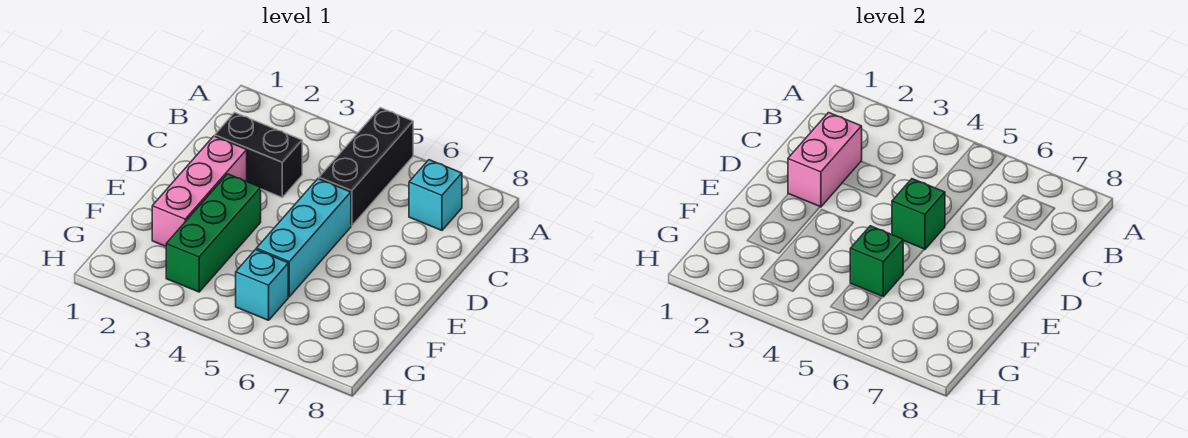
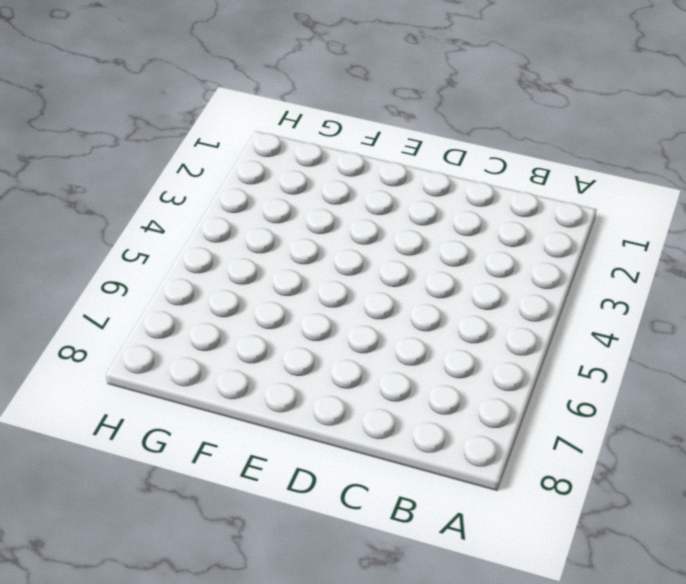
none -> black 1x3 brick [319,108,413,226]
none -> cyan 1x1 brick [409,160,462,230]

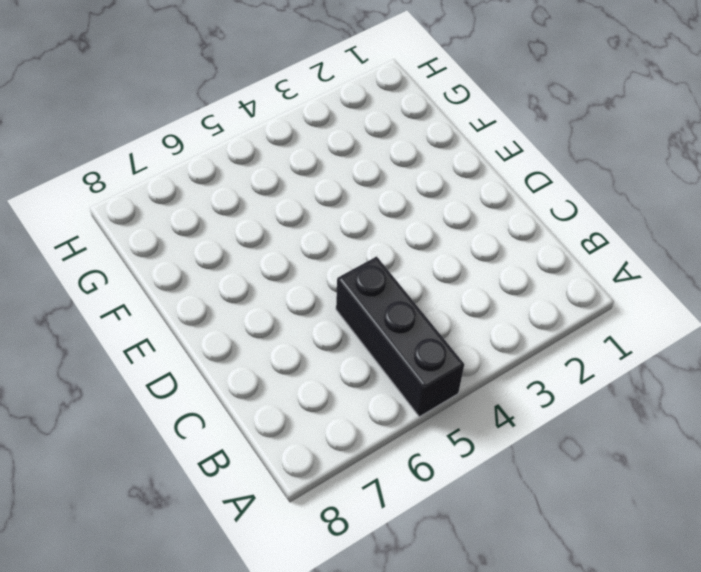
none -> cyan 1x1 brick [409,160,462,230]
none -> black 1x2 brick [215,113,302,197]

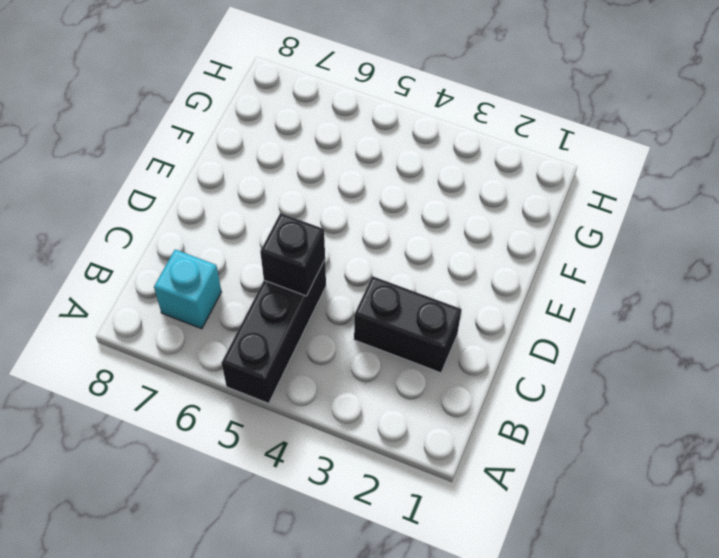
black 1x1 brick [260,213,325,296] -> none
none -> pink 1x3 brick [152,136,247,246]
none -> cyan 1x3 brick [256,179,351,297]

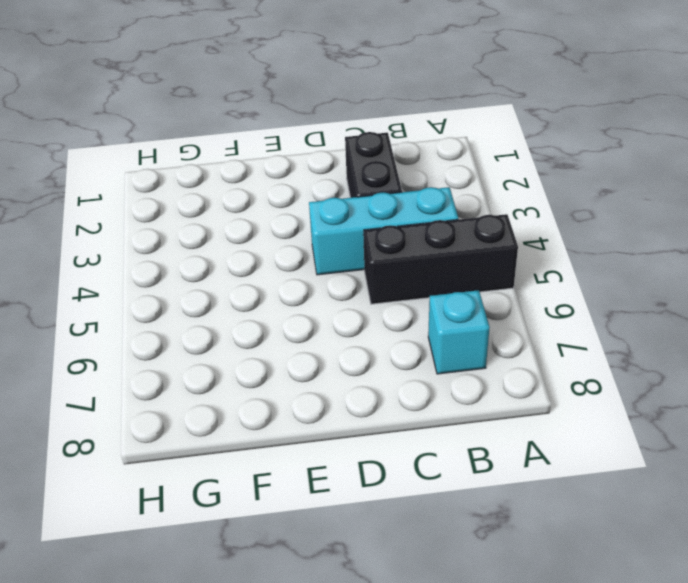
cyan 1x3 brick [309,187,458,275] -> cyan 1x3 brick moved to [256,179,351,297]
none -> pink 1x3 brick [152,136,247,246]
none -> green 1x3 brick [166,174,261,292]

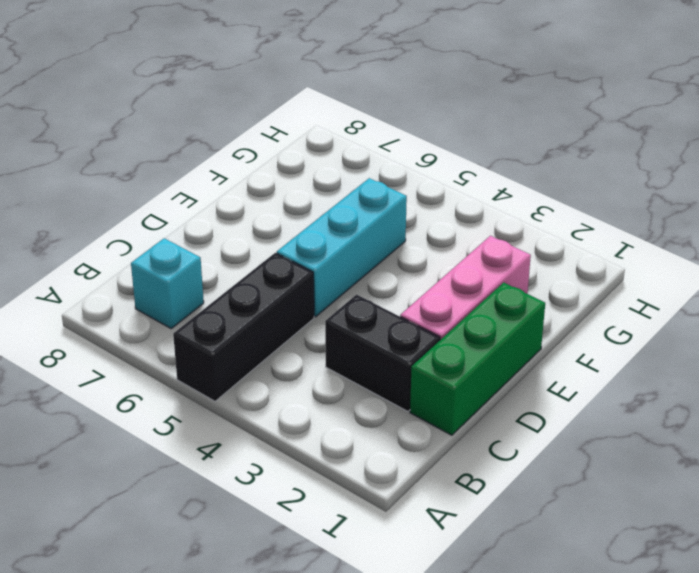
green 1x3 brick [410,282,545,435] -> green 1x3 brick moved to [166,174,261,292]
none -> cyan 1x1 brick [236,250,288,320]
none -> pink 1x2 brick [788,113,862,207]

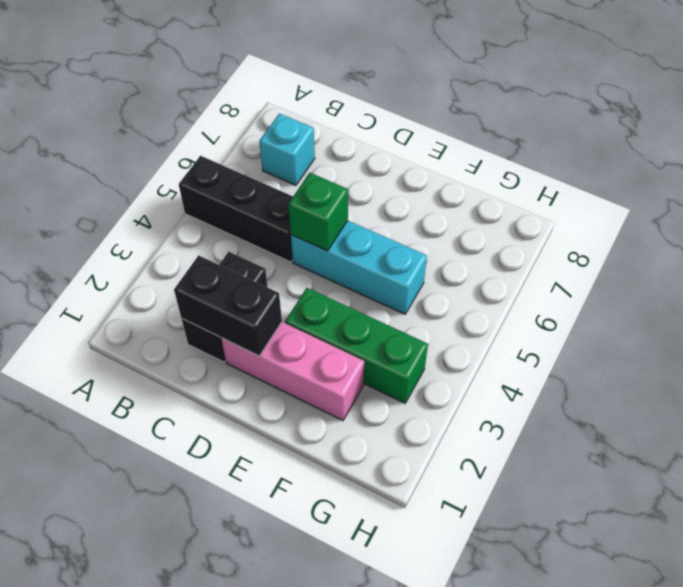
black 1x2 brick [174,255,282,356] -> pink 1x2 brick [788,113,862,207]
none -> cyan 1x1 brick [236,250,288,320]
none -> green 1x1 brick [850,226,903,297]

